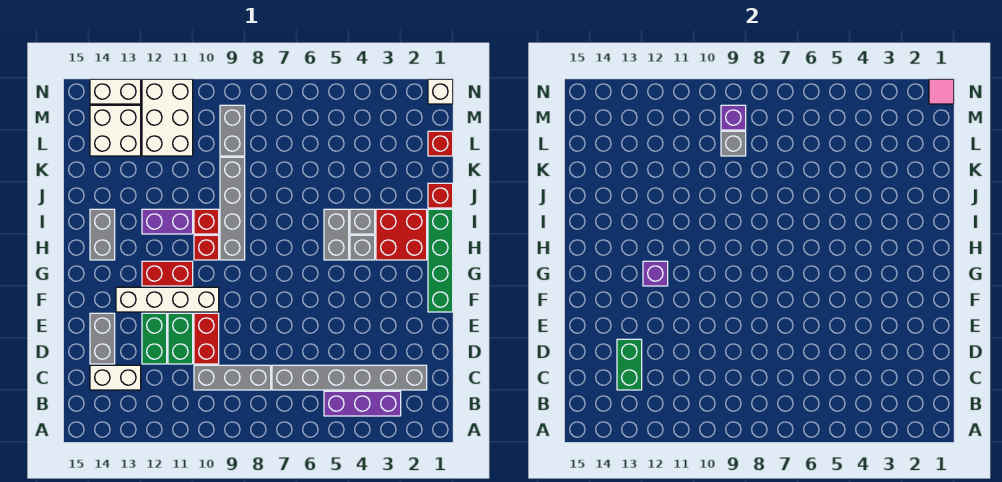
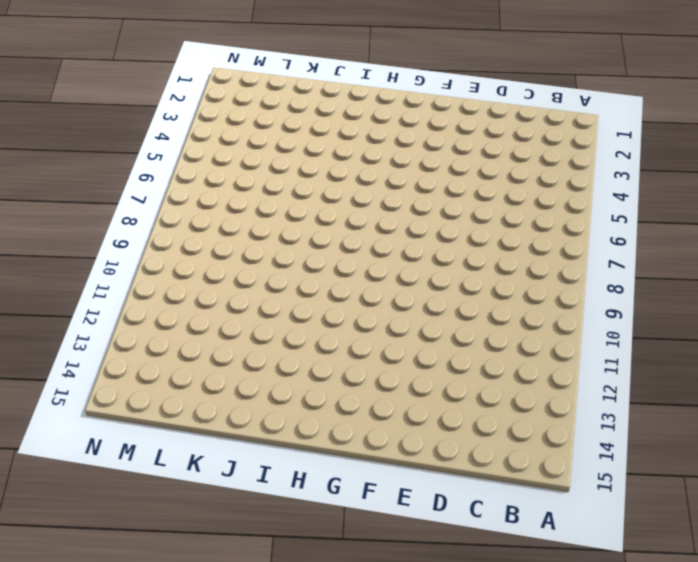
none -> purple 1x3 brick [324,391,401,416]
none -> grey 1x6 brick [272,365,427,390]
none -> grey 1x3 brick [194,365,271,390]
none -> white 1x2 brick [90,365,141,390]

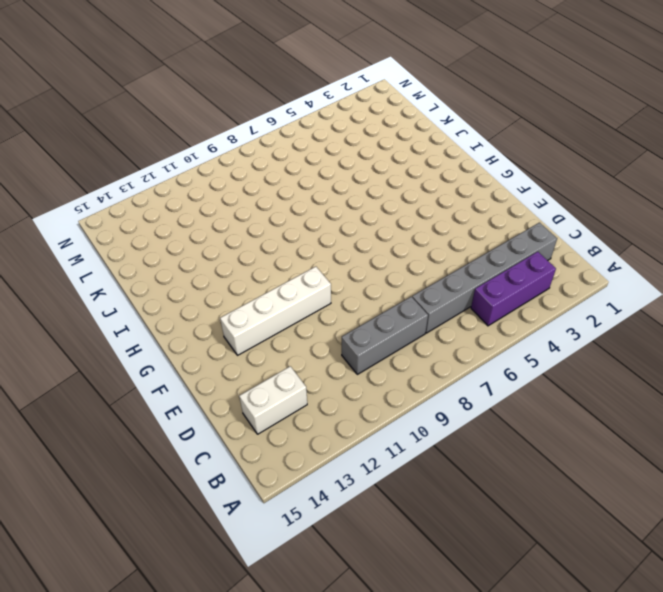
none -> red 1x2 brick [194,313,219,364]
none -> green 1x2 brick [168,313,193,364]
none -> green 1x2 brick [142,313,167,364]
none -> grey 1x2 brick [90,313,115,364]

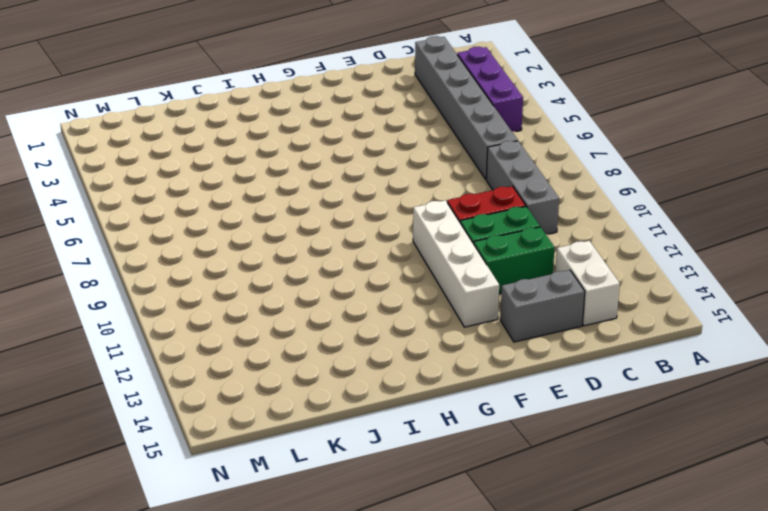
none -> green 1x4 brick [428,209,453,312]
none -> red 1x2 brick [142,261,193,286]
none -> red 2x2 brick [376,209,427,260]
none -> grey 1x1 brick [350,235,375,260]

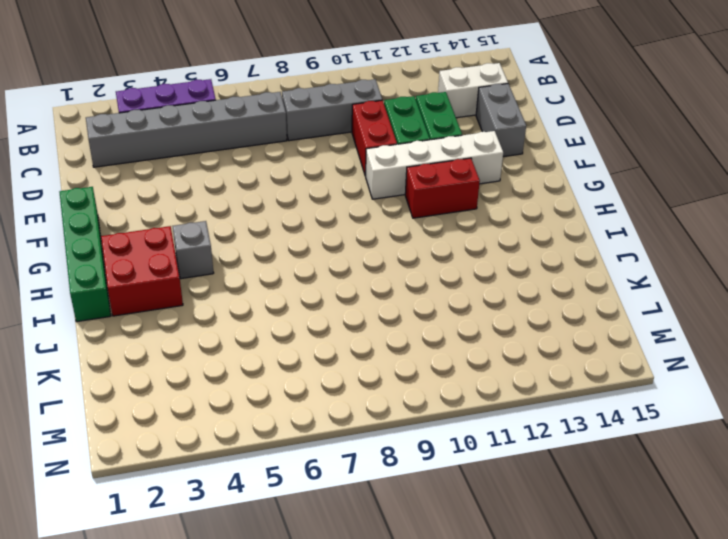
none -> grey 1x2 brick [324,209,349,260]
none -> grey 1x4 brick [220,157,245,260]
none -> red 1x1 brick [194,235,219,260]
none -> grey 1x2 brick [90,209,115,260]

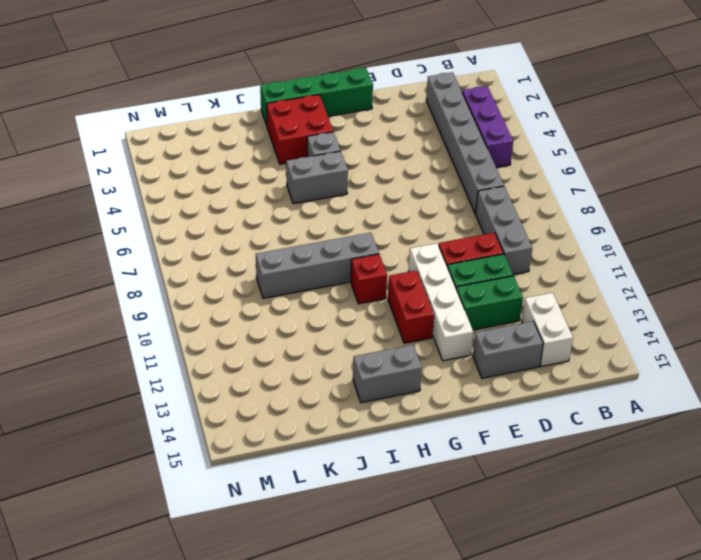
none -> grey 1x1 brick [350,209,375,234]
none -> red 1x1 brick [194,209,219,234]
none -> purple 1x2 brick [142,209,193,234]
none -> red 1x1 brick [428,183,453,208]

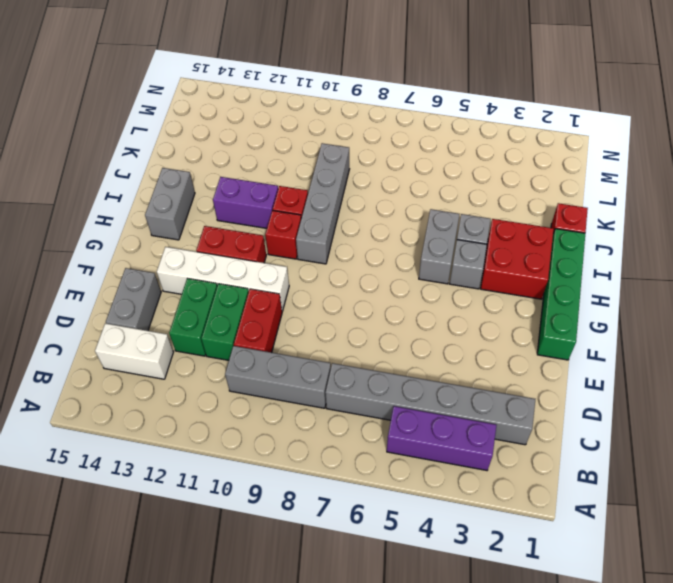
none -> red 1x1 brick [428,131,453,156]
none -> grey 1x2 brick [220,105,245,156]
none -> white 2x3 brick [142,79,193,156]
none -> white 2x2 brick [90,105,141,156]

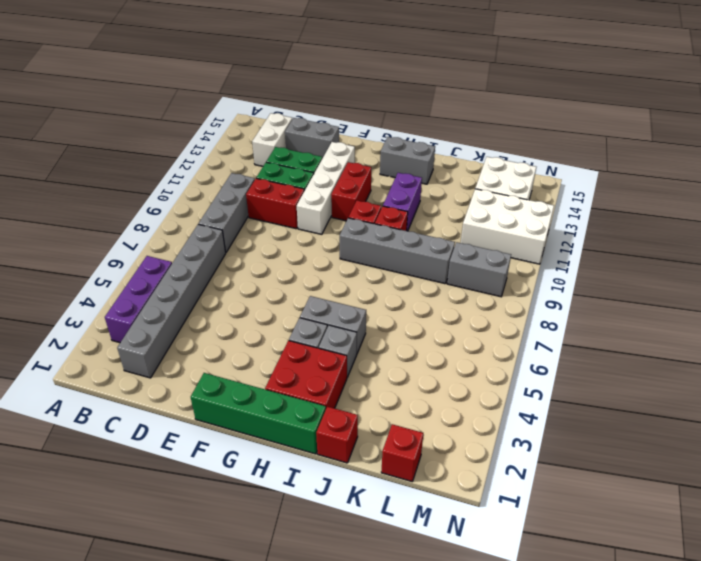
none -> white 1x1 brick [428,79,453,104]
none -> white 1x2 brick [90,79,141,104]
none -> green 1x2 brick [617,339,642,390]
none -> purple 1x1 brick [643,261,668,286]

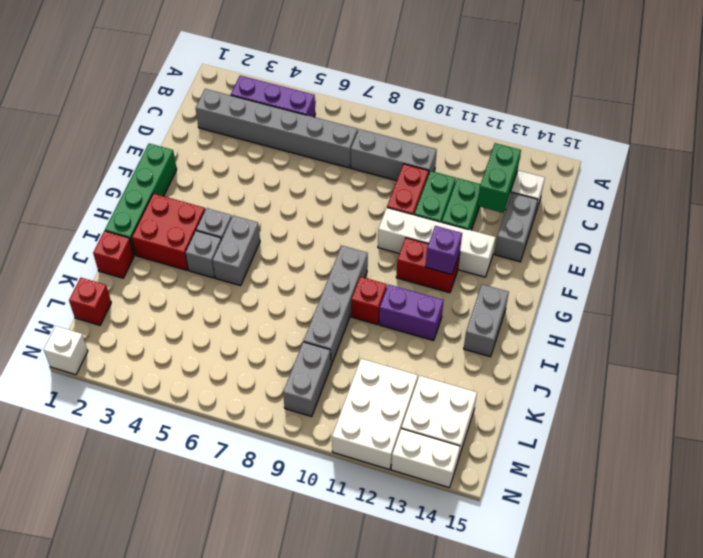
none -> red 1x1 brick [194,235,219,260]
none -> grey 1x1 brick [721,131,746,156]
none -> purple 1x1 brick [721,105,746,130]
none -> pink 1x1 tile [929,79,954,104]

